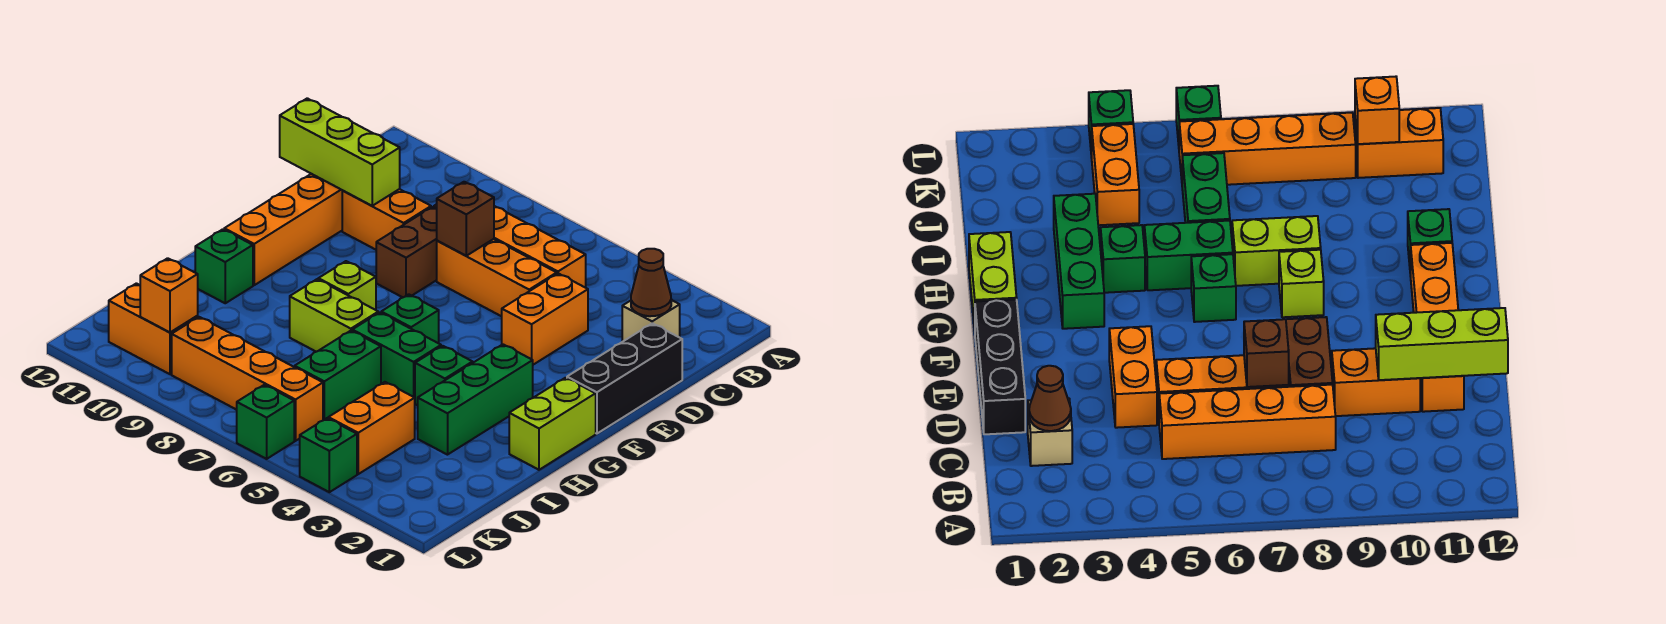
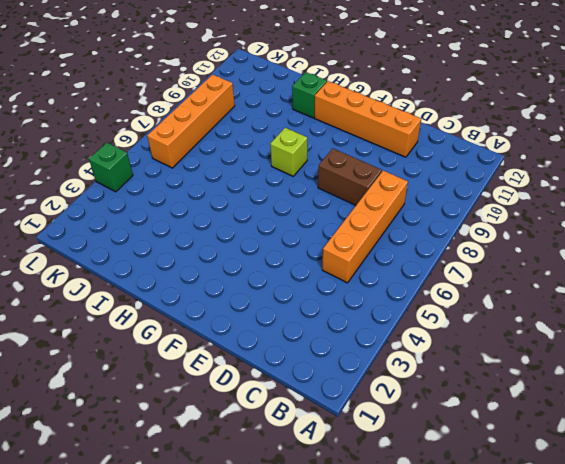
none -> tan 1x1 brick [622,300,680,342]
none -> black 1x3 brick [567,323,682,434]
none -> orange 1x2 brick [502,273,588,365]

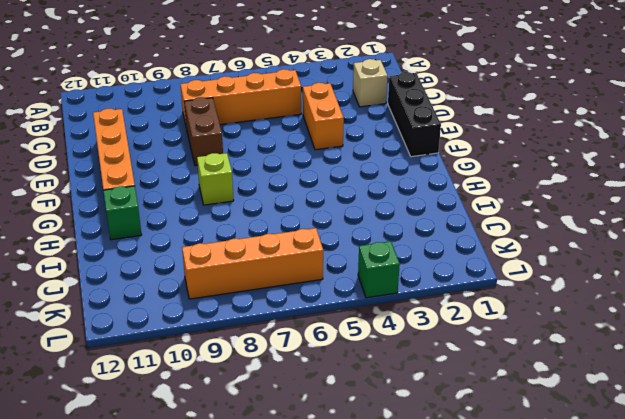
none -> orange 1x3 brick [437,239,557,316]
none -> orange 1x2 brick [342,189,431,250]
none -> lime 1x2 brick [509,378,596,470]

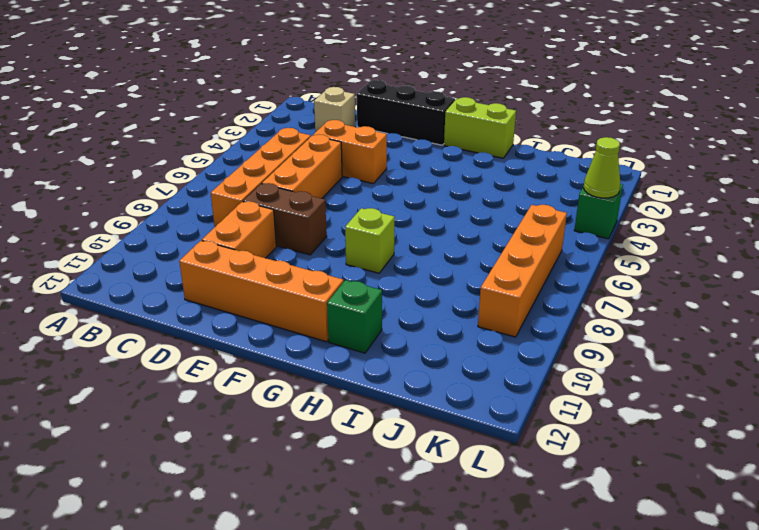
lime 1x1 cone [584,137,620,198] -> none
none -> green 1x3 brick [418,344,533,455]
none -> green 1x1 brick [381,294,439,343]
none -> green 1x1 brick [415,346,473,405]

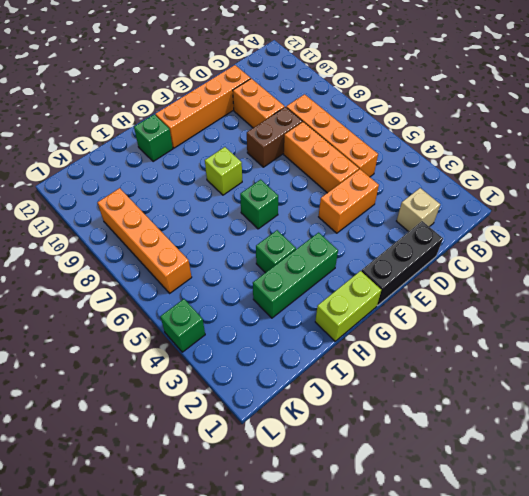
none -> green 1x2 brick [352,313,441,398]
none -> lime 1x2 brick [290,279,378,352]
none -> green 1x2 brick [295,331,381,420]

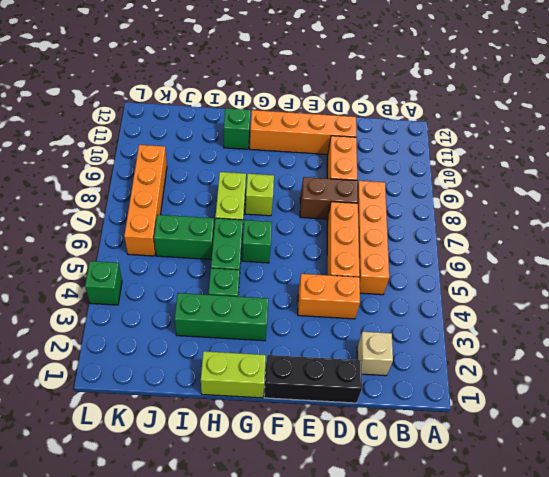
none -> orange 1x2 brick [328,382,415,474]
none -> orange 1x2 brick [109,283,198,374]
none -> green 1x1 brick [237,385,294,459]

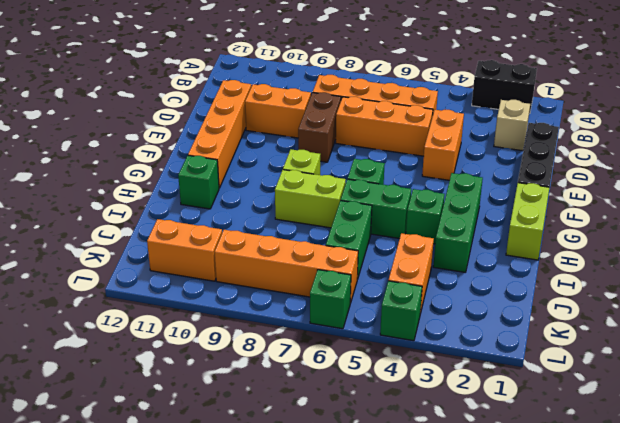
black 1x2 brick [472,60,537,114] -> none
none -> brown 1x1 cone [631,249,671,316]
none -> brown 1x1 brick [437,182,494,256]
none -> lime 1x3 brick [280,98,400,206]

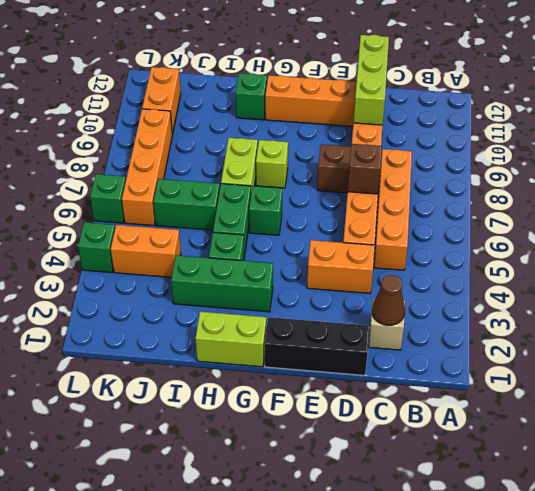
none -> orange 1x1 brick [140,258,198,332]

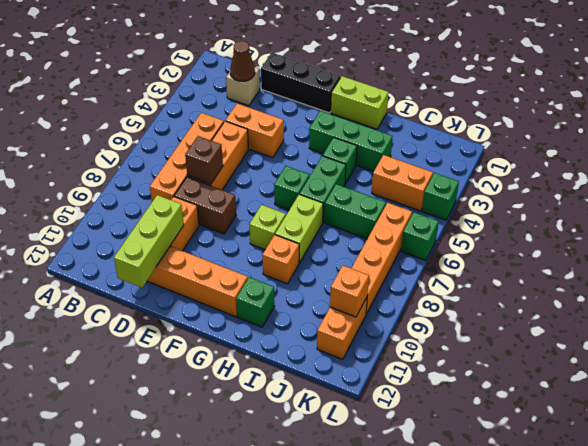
orange 1x1 brick [263,235,299,284] -> none

